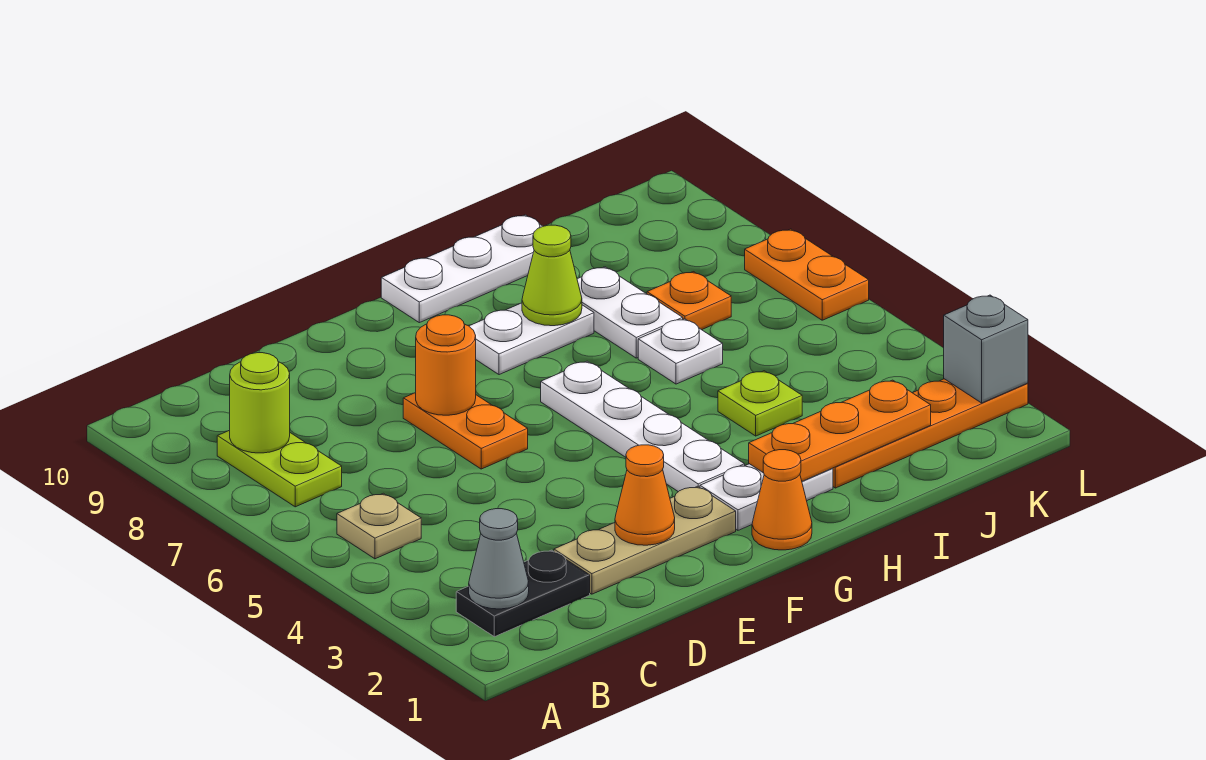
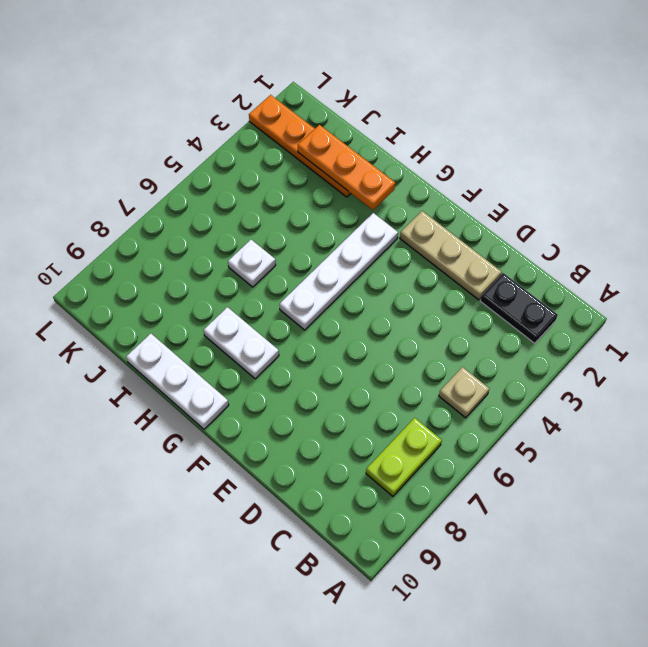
none -> orange 1x2 plate [403,393,528,469]
none -> orange 1x1 cone [752,450,812,550]
none -> white 1x2 plate [700,464,833,530]

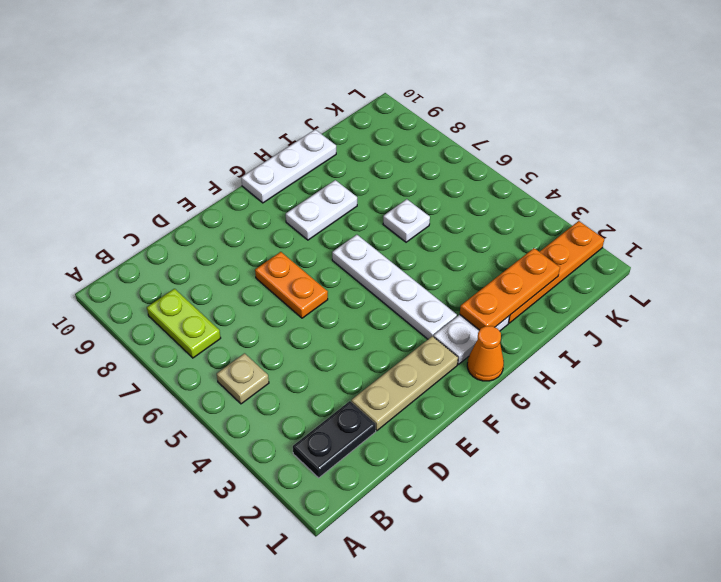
none -> lime 1x1 plate [718,371,802,436]
none -> white 1x2 plate [577,267,683,358]
none -> orange 1x1 plate [647,272,731,330]

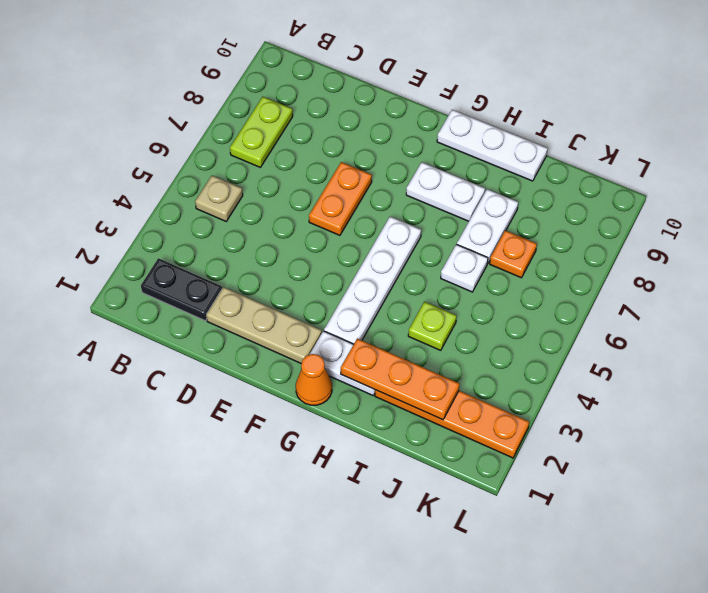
none -> orange 1x2 plate [745,229,869,320]
none -> grey 1x1 cone [469,509,529,609]
none -> lime 1x1 round brick [230,353,290,453]

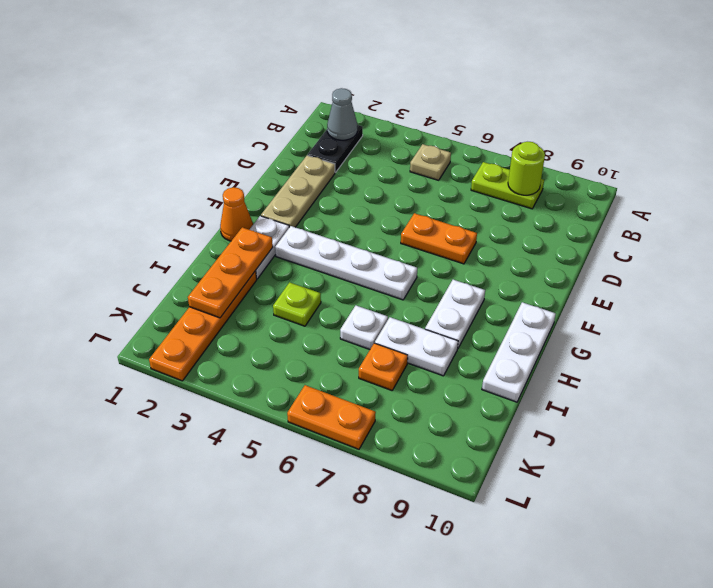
none -> orange 1x1 cone [615,445,675,545]
none -> orange 1x1 round brick [416,315,476,415]
none -> lime 1x1 cone [522,225,582,326]

